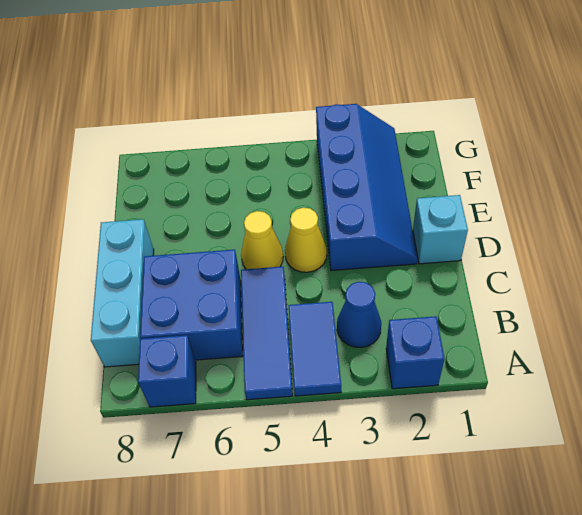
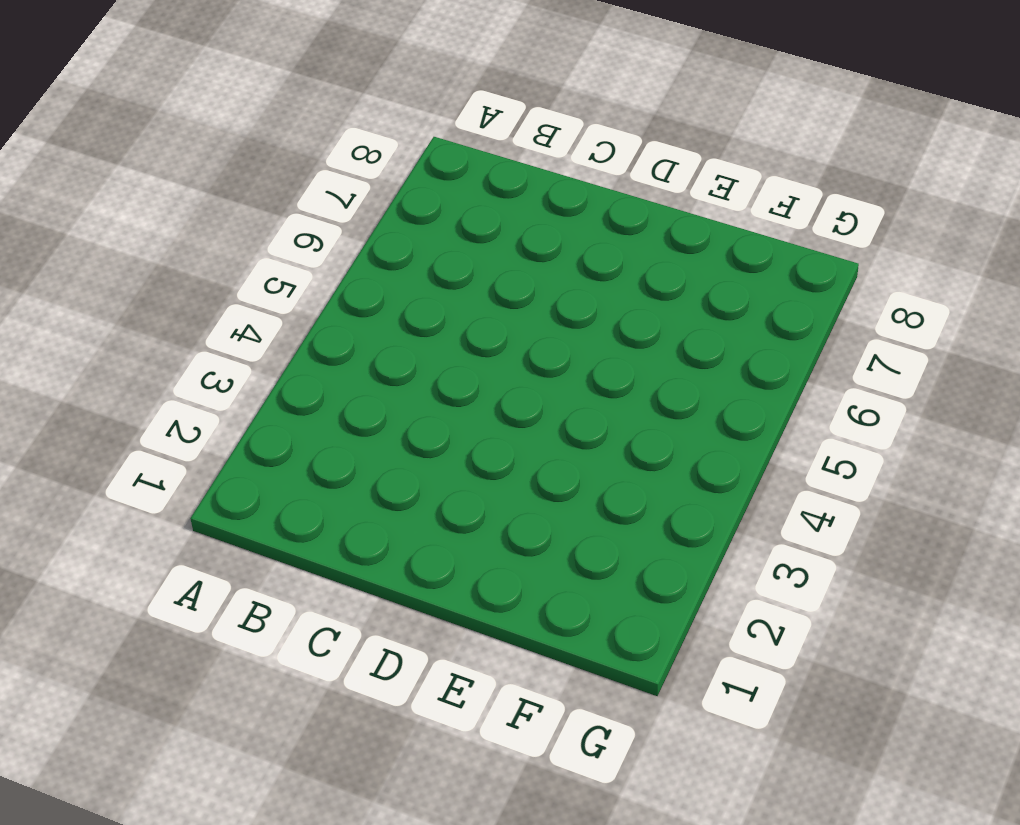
none -> blue 1x1 brick [386,316,444,389]
none -> blue 1x2 tile [289,302,341,396]

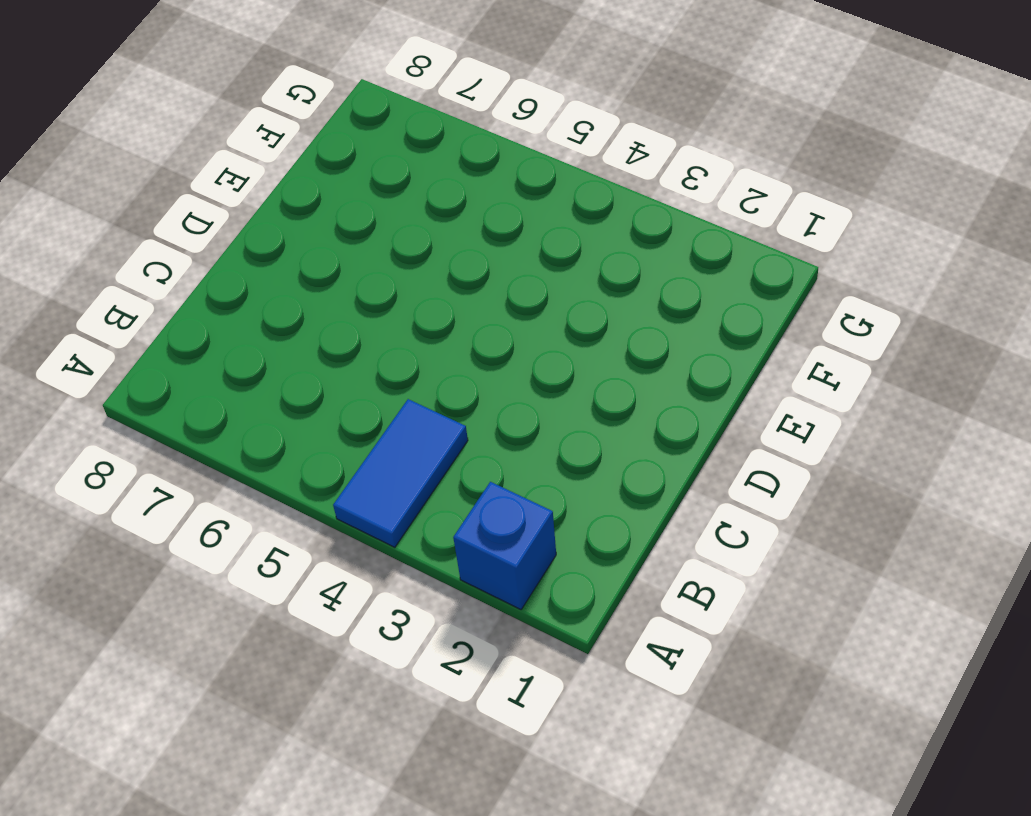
none -> blue 1x3 tile [241,267,293,400]
none -> blue 1x1 brick [138,335,196,407]

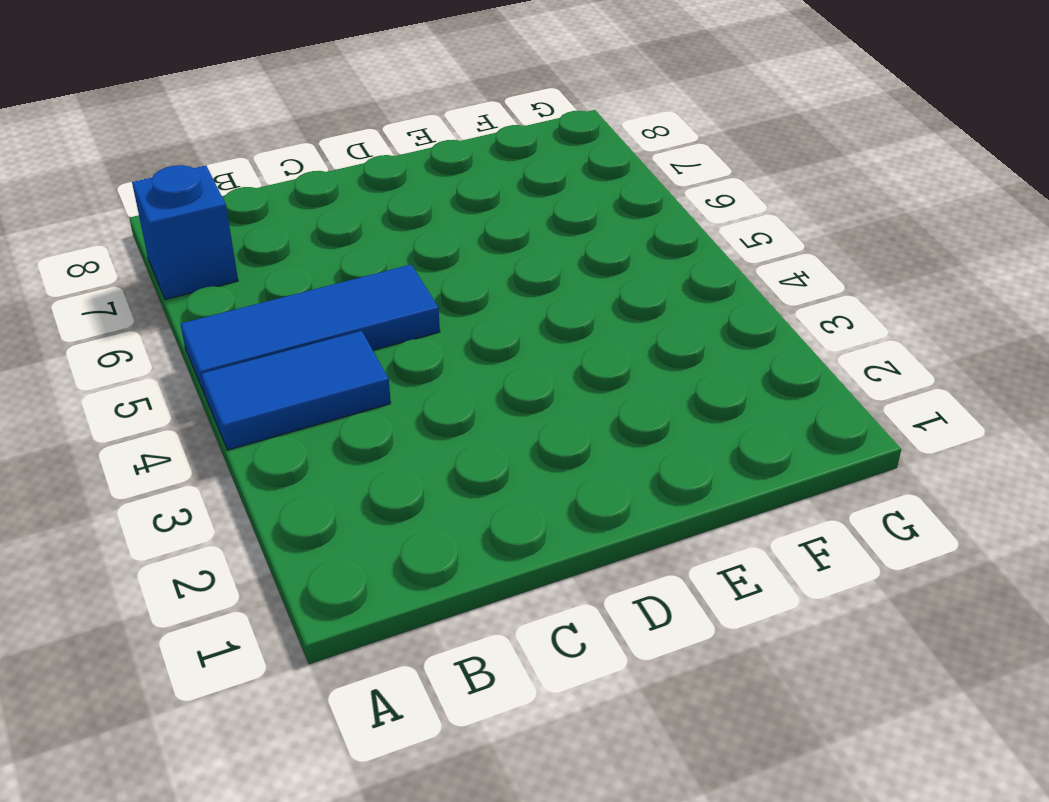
none -> blue 1x1 brick [386,316,444,389]
none -> blue 1x1 cone [337,282,381,347]

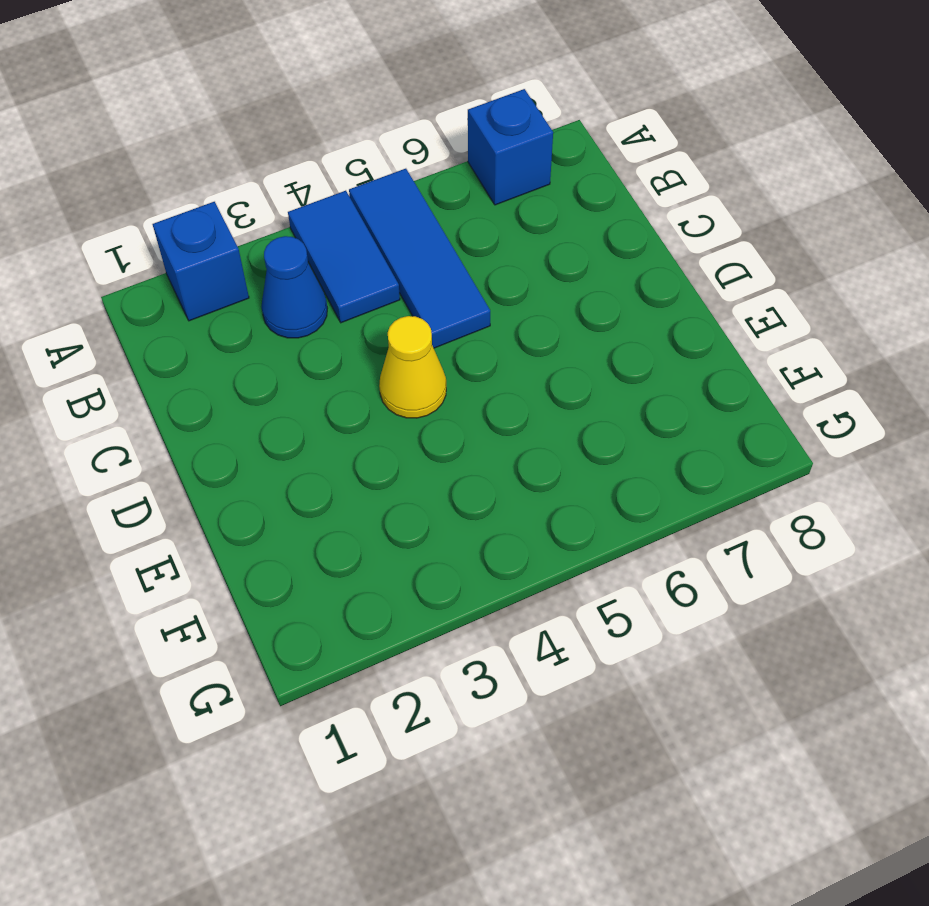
none -> blue 2x2 brick [140,250,243,360]
none -> cyan 1x3 brick [91,219,154,367]

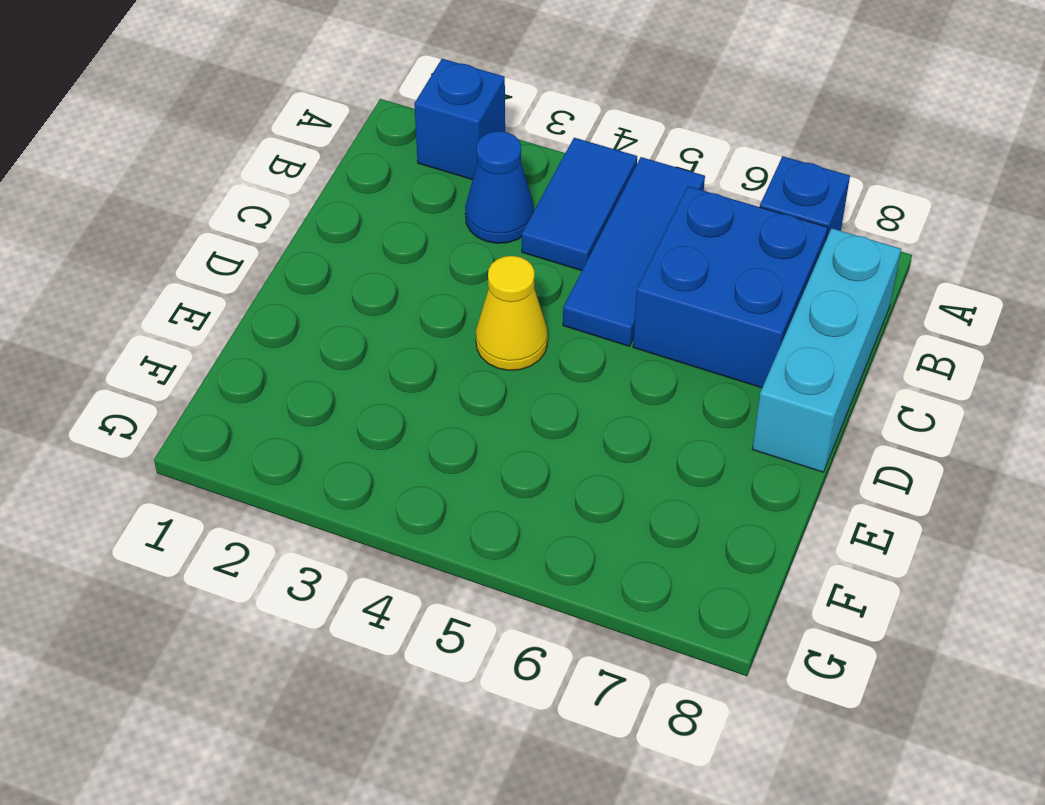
none -> cyan 1x1 brick [413,195,468,264]
none -> blue 2x4 slope [316,104,418,271]

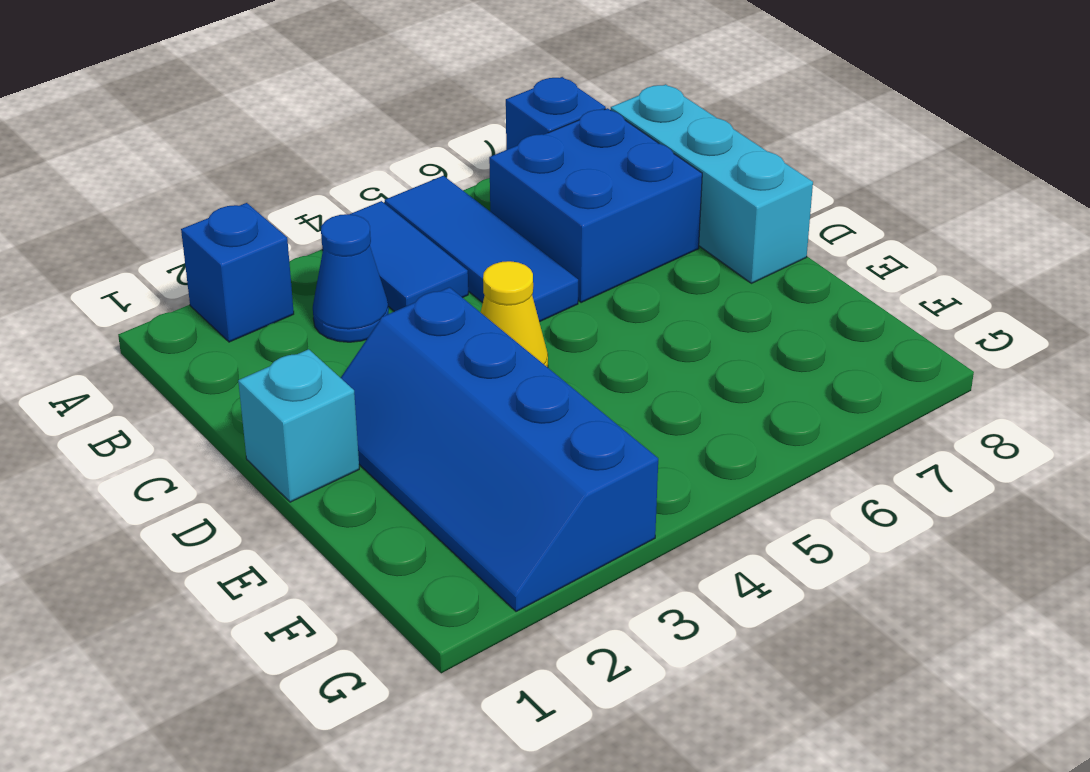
none -> yellow 1x1 cone [241,211,283,269]

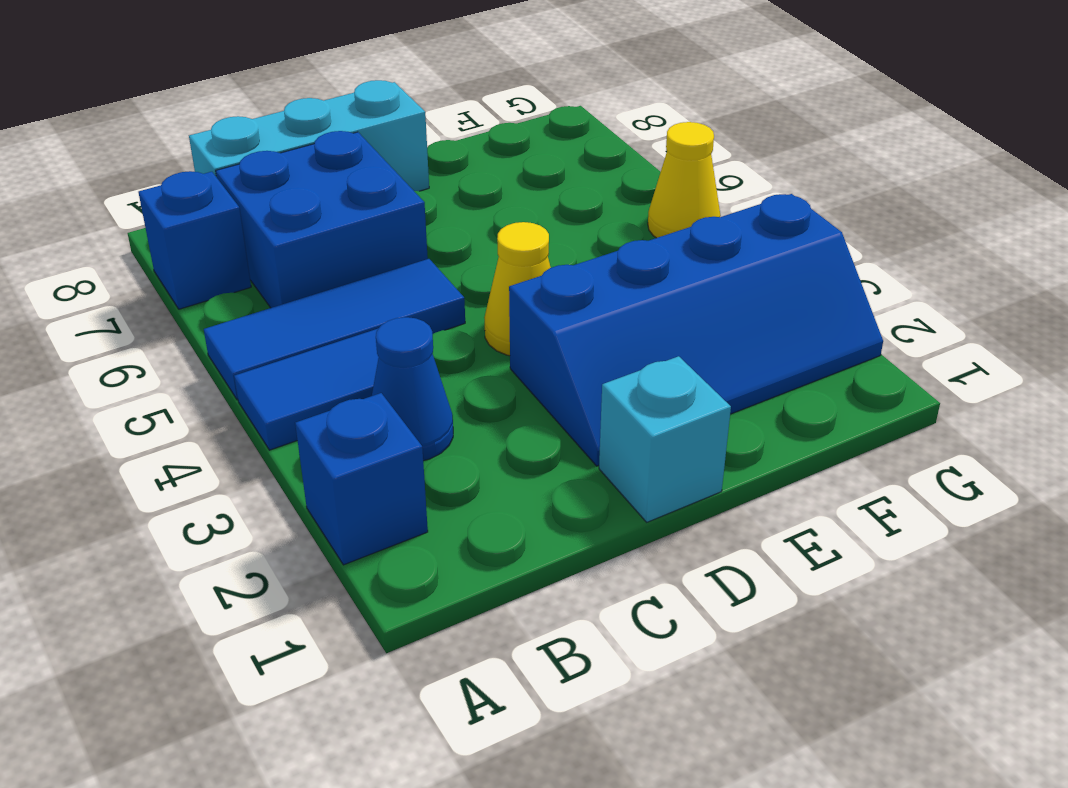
yellow 1x1 cone [648,122,721,238] -> yellow 1x1 cone moved to [241,211,283,269]

